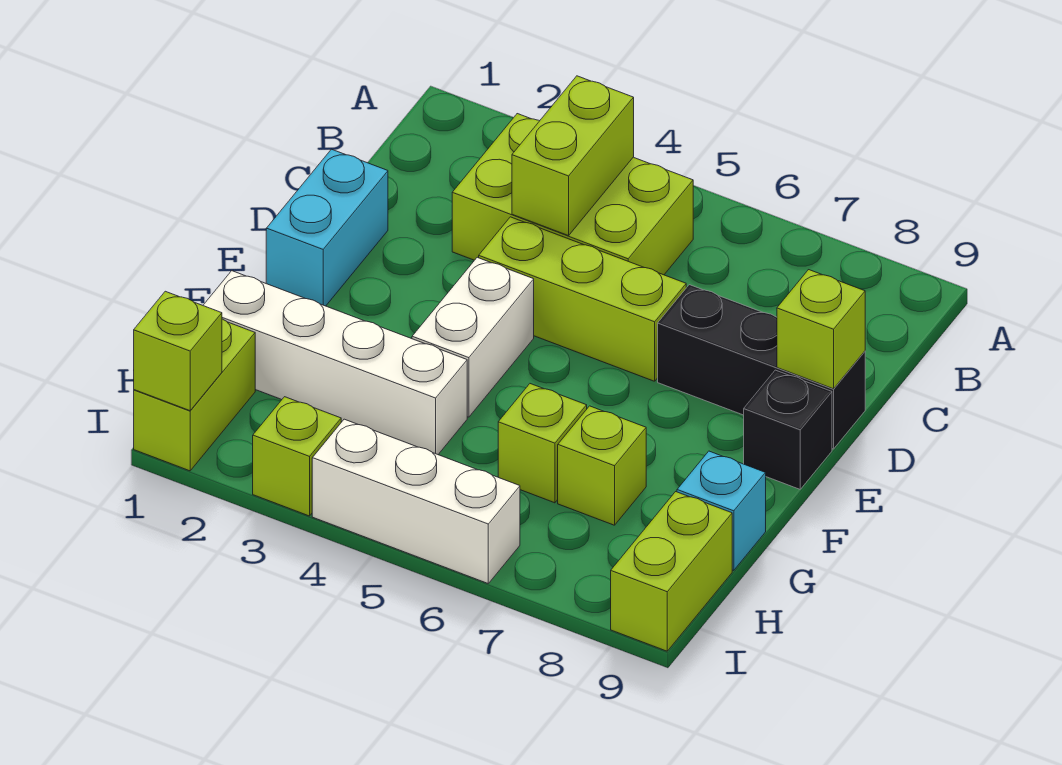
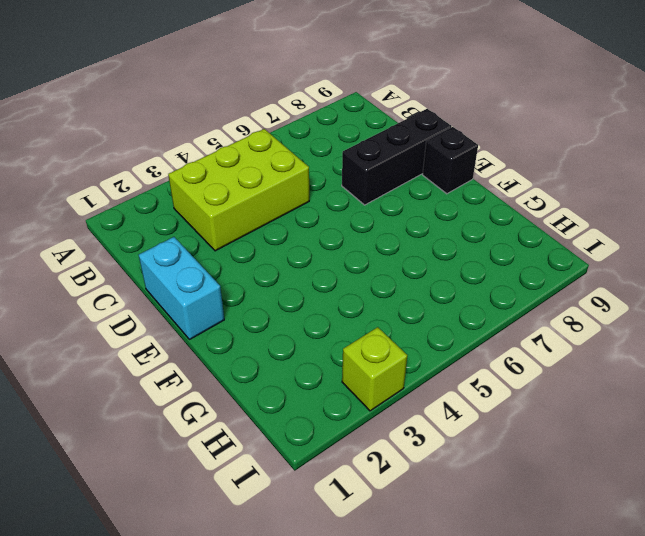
none -> lime 1x3 brick [479,217,686,381]
none -> white 1x2 brick [412,257,534,417]
none -> white 1x4 brick [203,271,467,454]

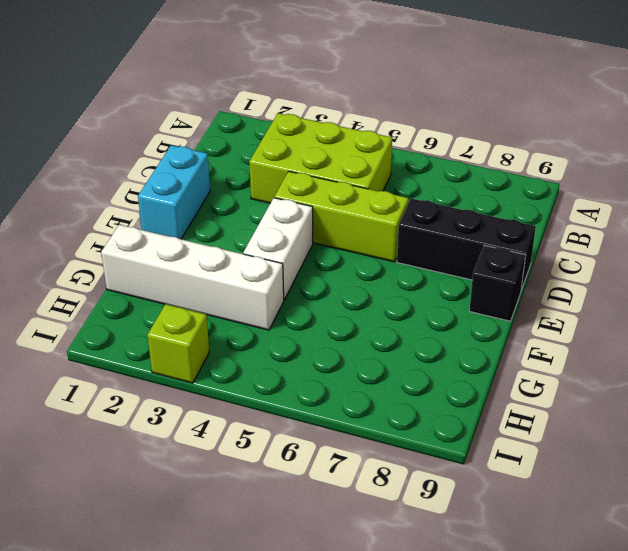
none -> lime 1x1 brick [498,384,587,503]
none -> lime 1x1 brick [558,406,646,525]
none -> cyan 1x1 brick [677,451,766,570]

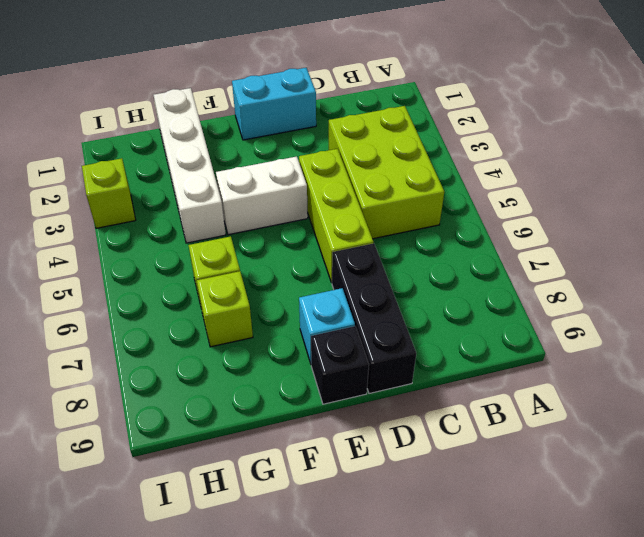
cyan 1x1 brick [299,288,355,364] -> cyan 1x1 brick moved to [677,451,766,570]
none -> lime 1x2 brick [134,319,255,471]
none -> lime 1x2 brick [611,492,732,651]
none -> white 1x3 brick [312,419,520,583]

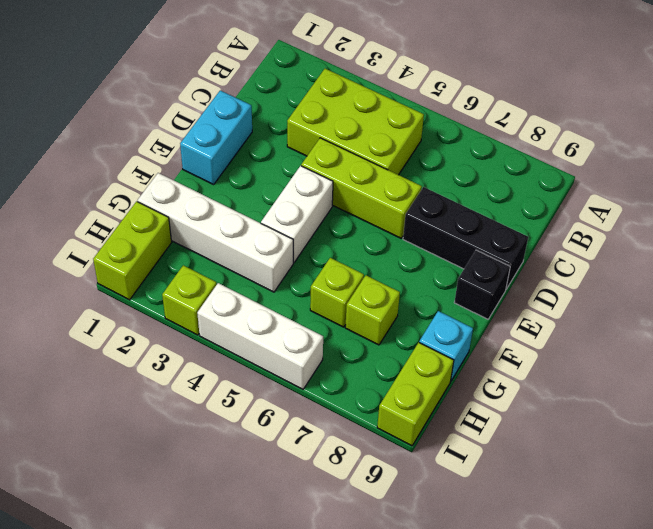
none -> lime 1x2 brick [512,76,634,236]
none -> lime 1x1 brick [777,270,865,389]
none -> lime 1x1 brick [134,291,222,411]

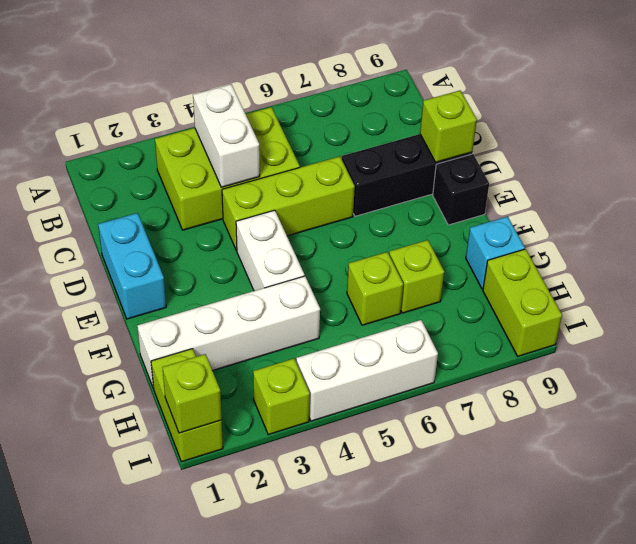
white 1x2 brick [193,84,260,187] -> lime 1x2 brick [512,76,634,236]

